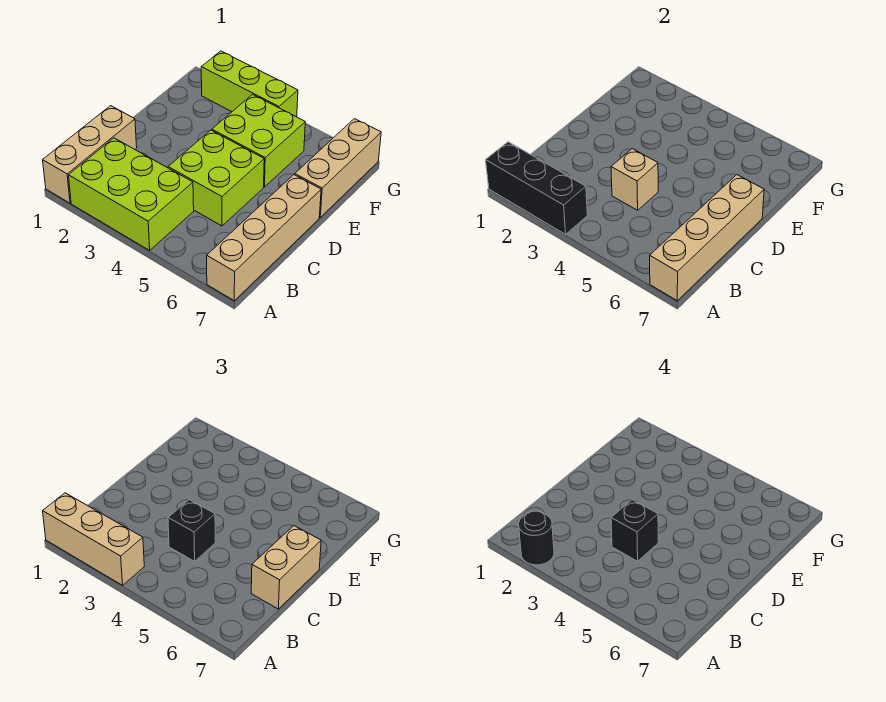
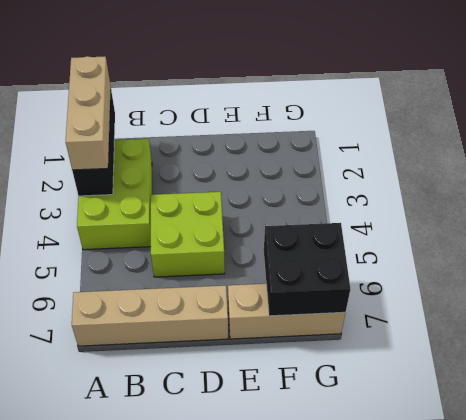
black 2x2 brick [264,223,350,316] -> none
none -> tan 1x3 brick [43,106,137,203]
none -> lime 2x2 brick [212,94,305,187]
none -> lime 1x3 brick [201,51,298,117]

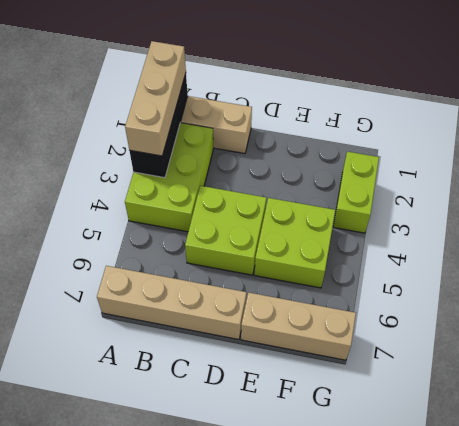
lime 1x2 brick [333,152,379,233] -> lime 1x3 brick [201,51,298,117]
none -> tan 1x4 brick [650,175,764,301]
none -> tan 1x1 brick [611,149,658,210]
none -> black 1x1 brick [168,500,215,561]

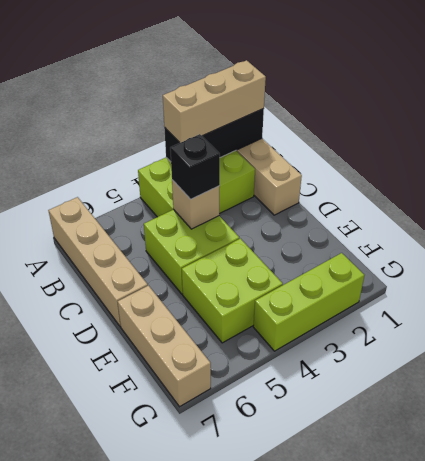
none -> tan 1x4 brick [650,175,764,301]
none -> tan 1x2 brick [251,526,321,609]
none -> black 1x1 round brick [519,511,554,565]

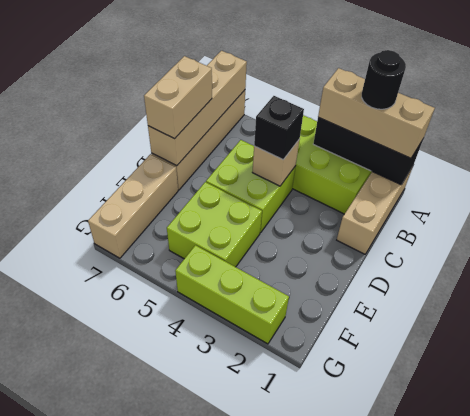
none -> black 1x1 brick [611,500,658,561]

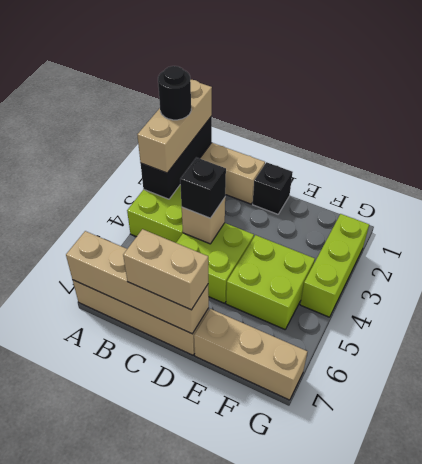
black 1x1 brick [253,162,293,214] -> black 1x1 brick moved to [611,500,658,561]

